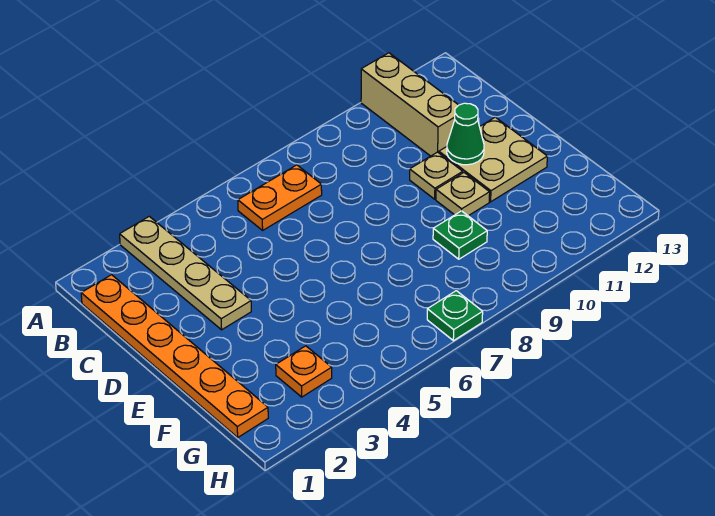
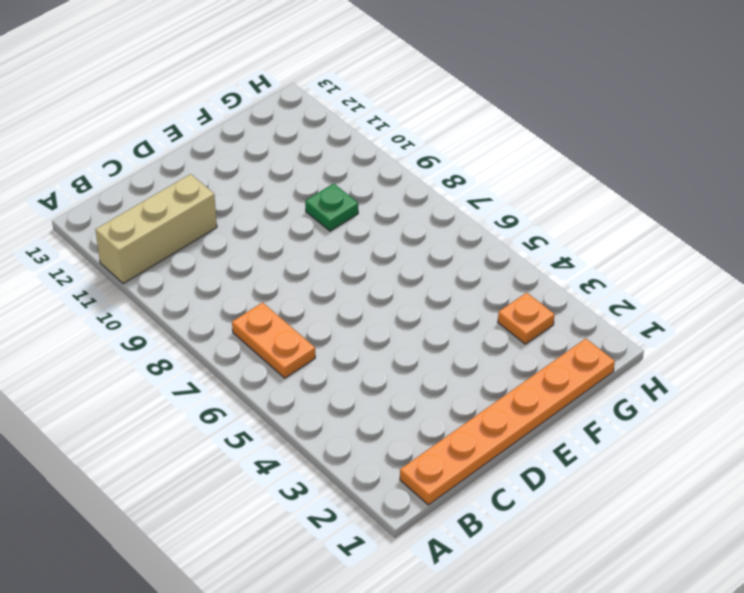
none -> tan 1x4 plate [120,216,251,330]
none -> tan 1x1 plate [410,152,463,199]

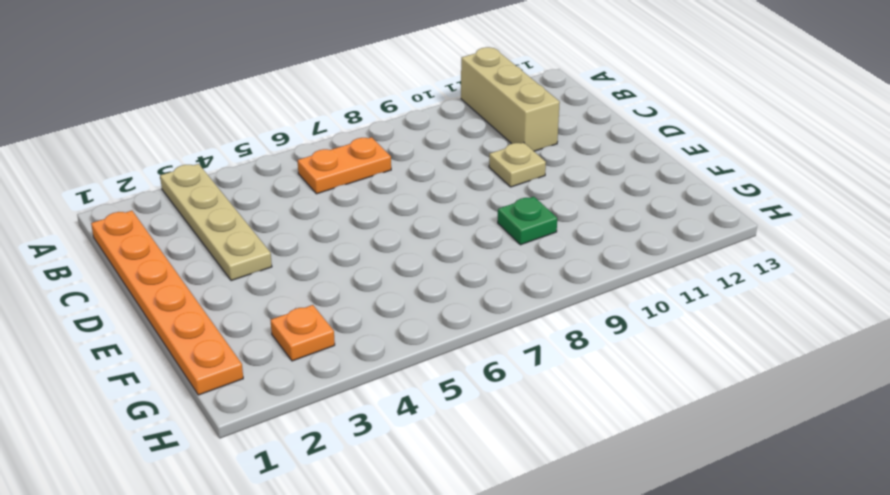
none -> tan 2x2 plate [439,117,547,202]
none -> tan 1x1 plate [436,173,490,216]

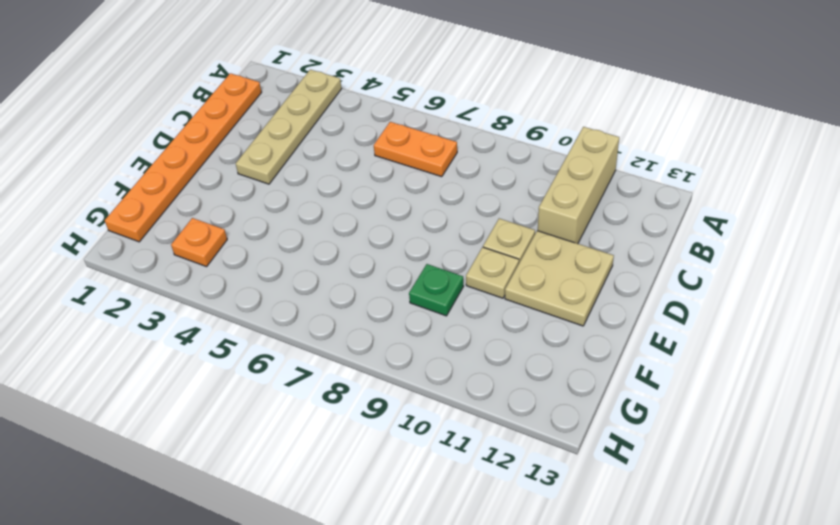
none -> green 1x1 plate [427,291,483,341]
none -> green 1x1 cone [447,103,484,165]

